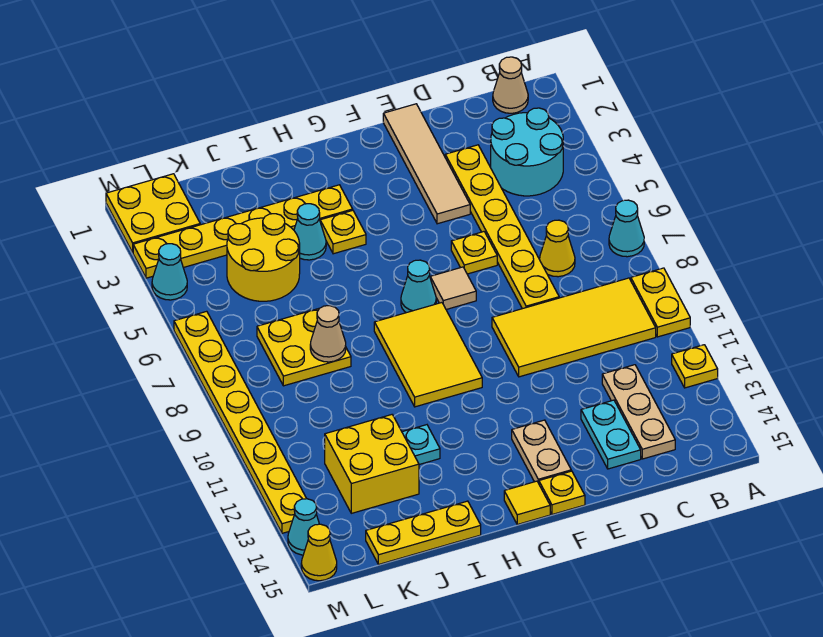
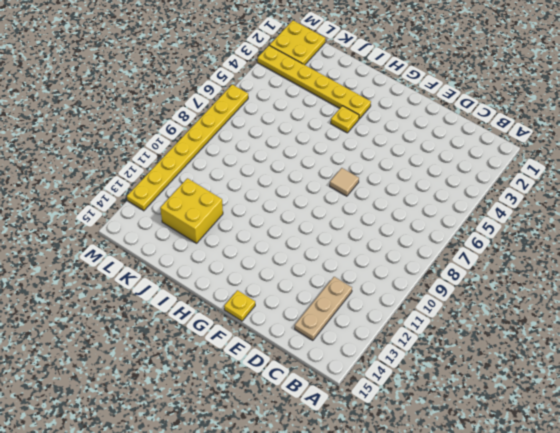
none -> cyan 1x1 cone [609,200,644,257]
none -> yellow 1x2 plate [631,268,690,337]
none -> yellow 1x1 plate [672,345,718,388]
none -> tan 1x1 cone [493,57,528,113]

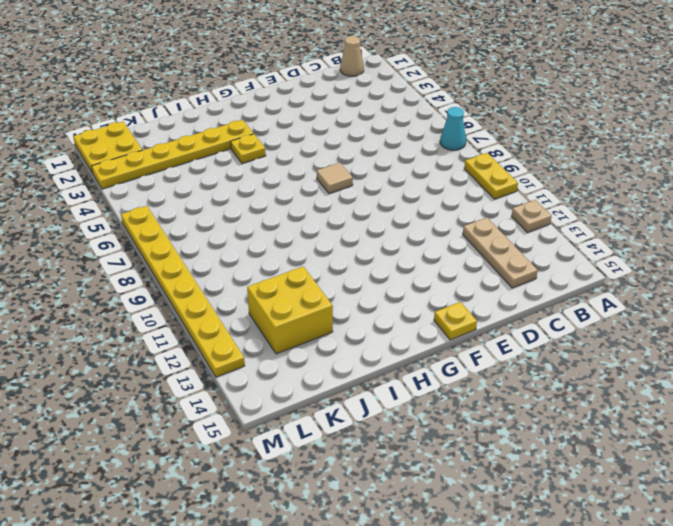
tan 1x1 plate [512,200,552,233] -> yellow 1x1 plate [672,345,718,388]
none -> cyan 2x2 round brick [491,108,563,196]
none -> yellow 2x4 tile [492,278,656,377]
none -> yellow 1x1 cone [540,220,575,277]
none -> yellow 1x6 plate [445,145,559,309]

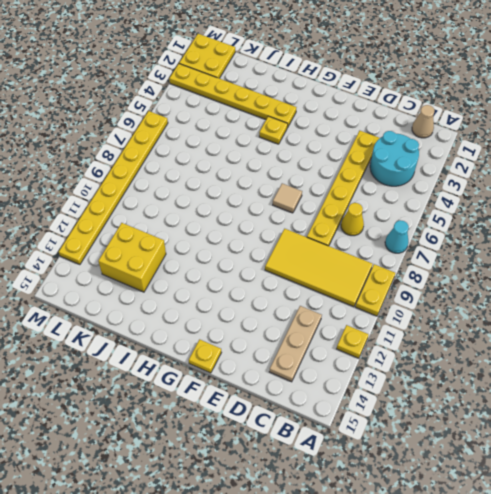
none -> cyan 1x2 plate [581,400,641,469]
none -> tan 1x4 tile [383,104,470,224]
none -> yellow 1x1 plate [451,232,497,274]
none -> tan 1x2 plate [512,420,571,483]

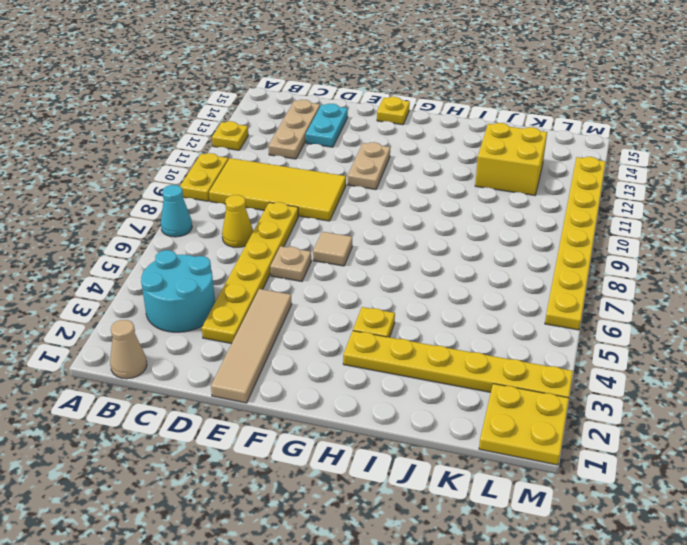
tan 1x1 plate [270,246,311,282] -> yellow 1x1 plate [451,232,497,274]
tan 1x2 plate [348,142,390,190] -> tan 1x2 plate moved to [512,420,571,483]
none -> cyan 1x1 cone [401,260,436,313]
none -> yellow 2x3 tile [374,303,482,407]
none -> yellow 1x1 tile [504,481,550,524]
none -> cyan 1x1 cone [294,204,326,260]

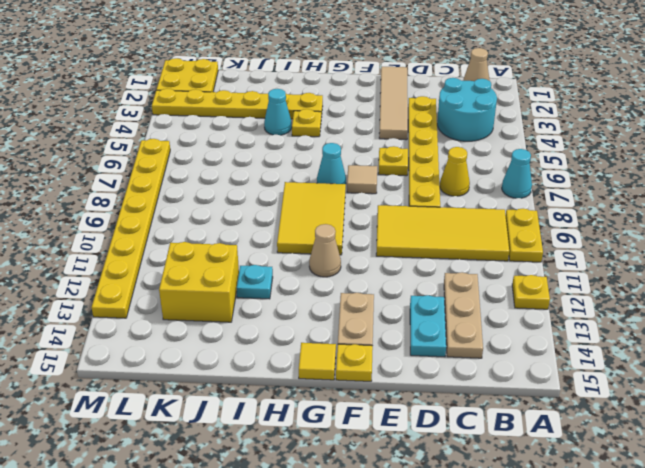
tan 1x1 cone [309,224,341,277] -> tan 1x1 cone moved to [310,306,346,362]
none -> yellow 1x3 plate [366,501,481,564]
none -> yellow 2x2 round brick [227,214,300,301]
none -> yellow 2x2 plate [257,309,351,386]
none -> cyan 1x1 cone [152,244,187,300]

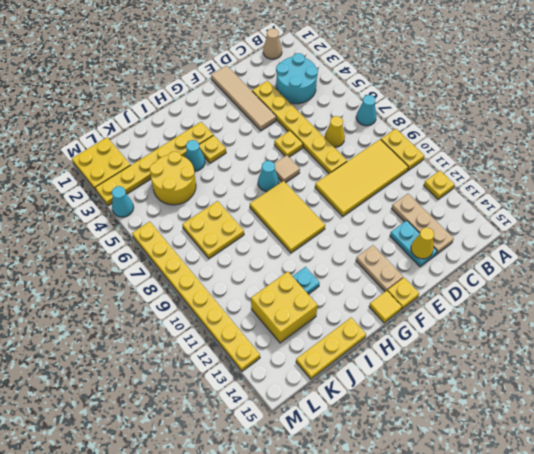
yellow 1x1 cone [411,228,434,259] -> yellow 1x1 cone moved to [301,524,337,581]
none -> cyan 1x1 cone [288,499,319,555]
none -> tan 1x1 cone [310,306,346,362]

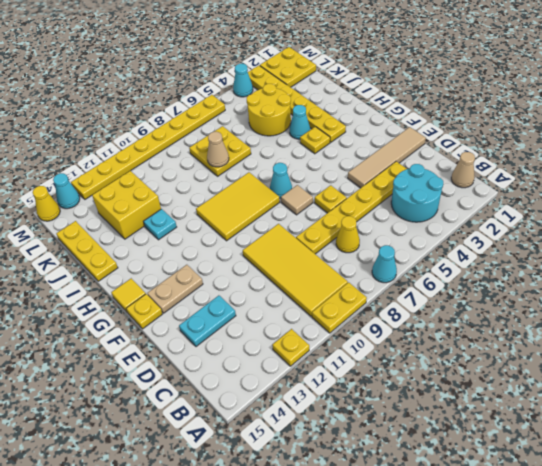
none -> tan 1x3 plate [602,365,675,459]

